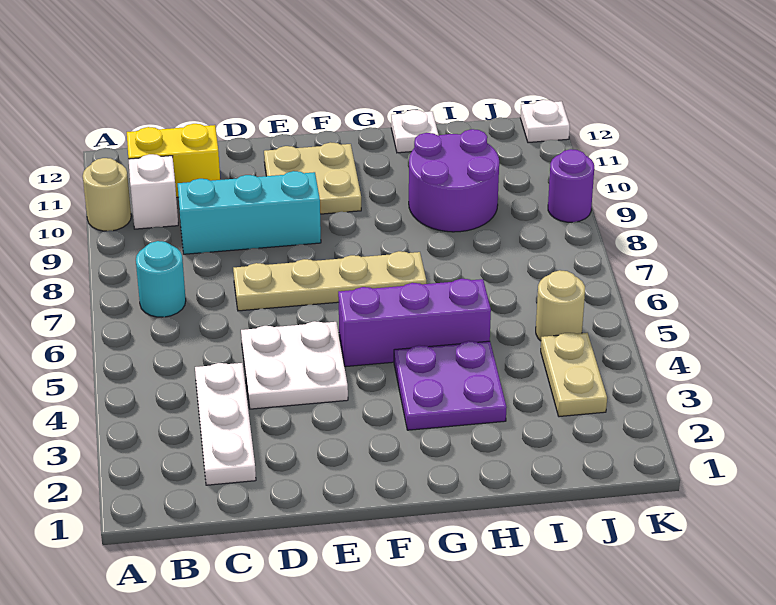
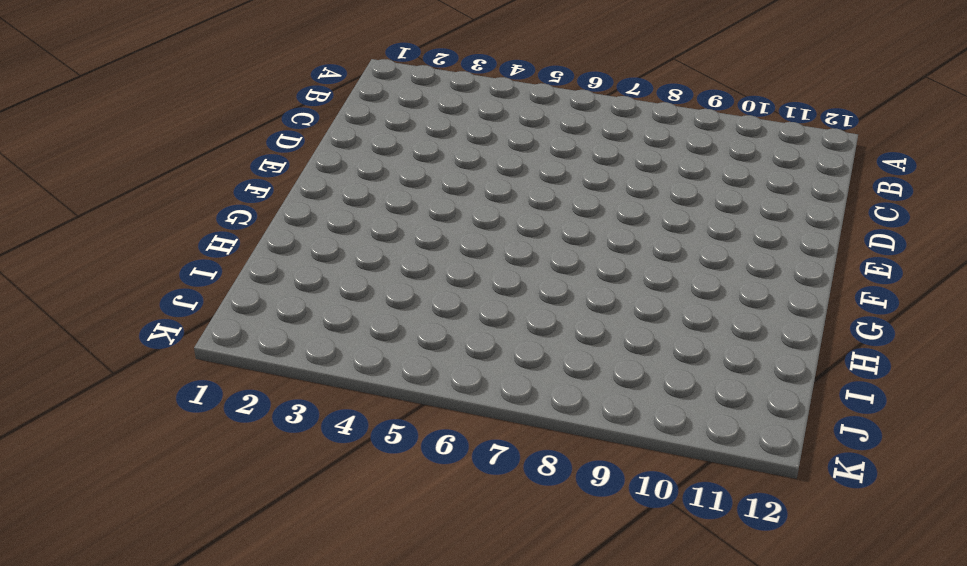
none -> tan 1x1 round brick [83,158,131,231]
none -> cyan 1x1 round brick [136,241,186,317]
none -> white 1x1 brick [128,154,178,229]

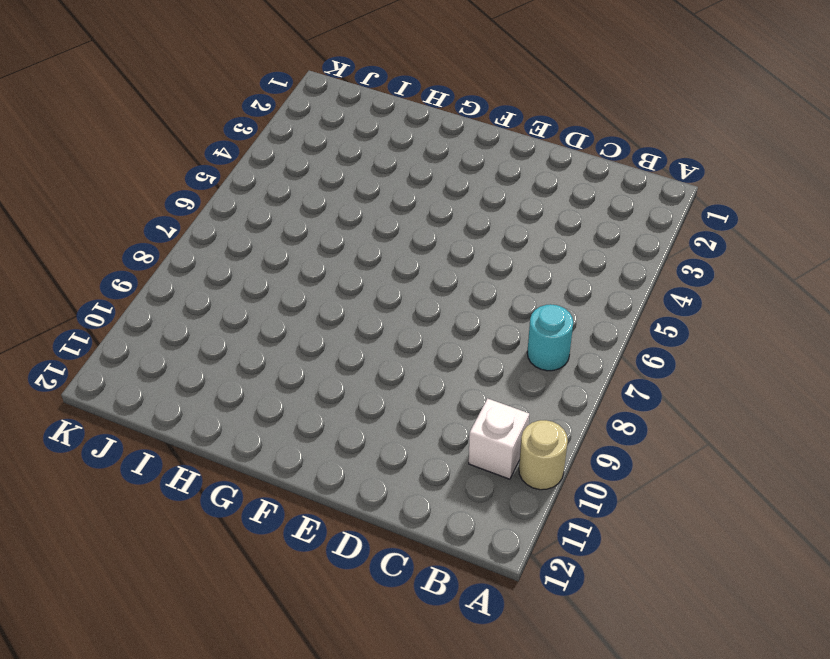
none -> yellow 1x2 brick [127,124,220,198]
none -> white 1x3 plate [195,363,256,485]
none -> cyan 1x3 brick [178,171,321,254]

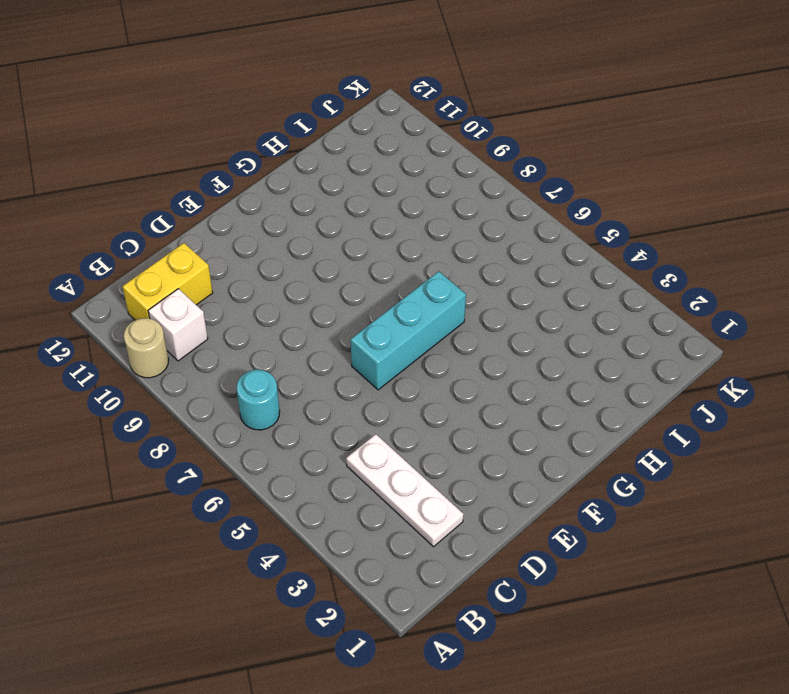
cyan 1x3 brick [351,271,466,390] -> cyan 1x3 brick moved to [178,171,321,254]
none -> white 2x2 plate [241,321,348,409]
none -> tan 1x4 plate [233,251,426,311]
none -> tan 2x2 plate [264,142,361,214]

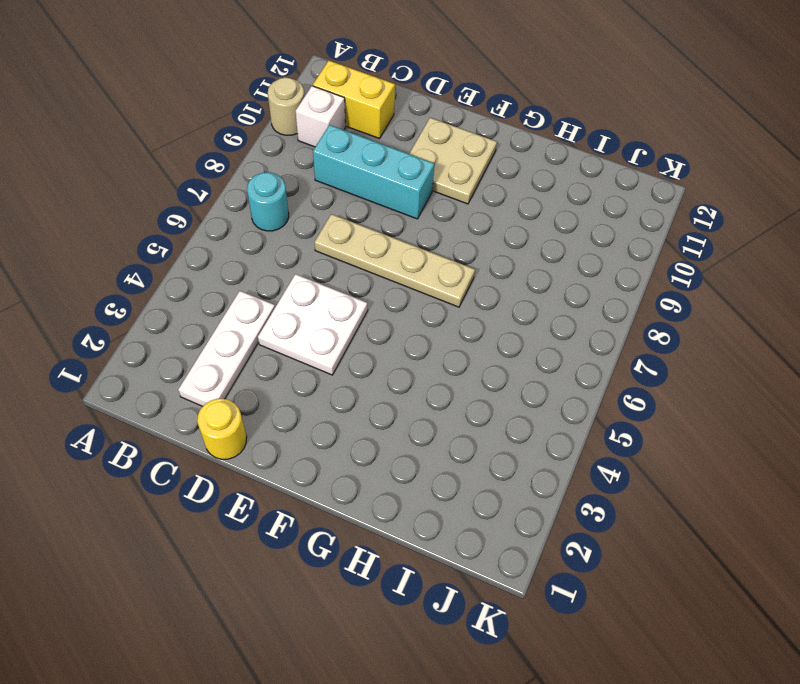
yellow 1x1 round brick [197,399,247,459] -> none
none -> purple 1x3 brick [338,279,491,367]
none -> purple 2x2 plate [394,341,507,430]
none -> purple 2x2 round brick [409,129,499,232]

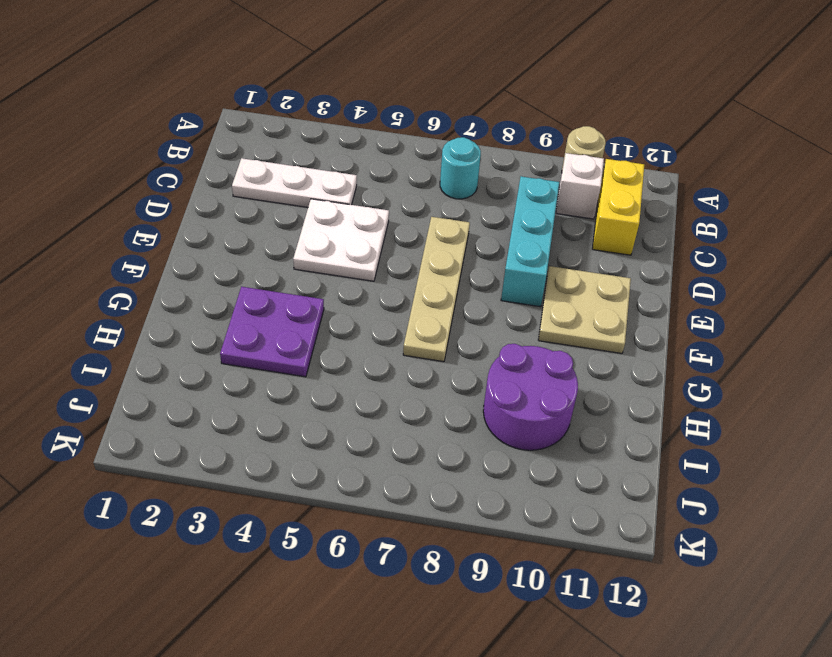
none -> purple 1x3 brick [338,279,491,367]
none -> white 1x1 plate [391,110,439,153]
none -> tan 1x2 plate [541,333,607,417]

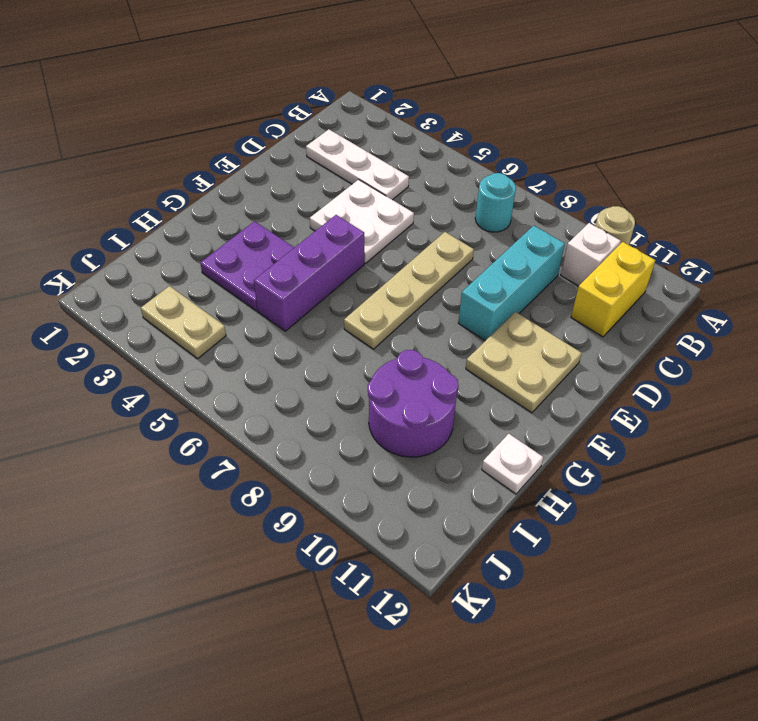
none -> tan 1x1 round brick [536,270,585,341]
none -> purple 1x1 round brick [548,149,594,222]
none -> white 1x1 plate [520,100,570,143]

